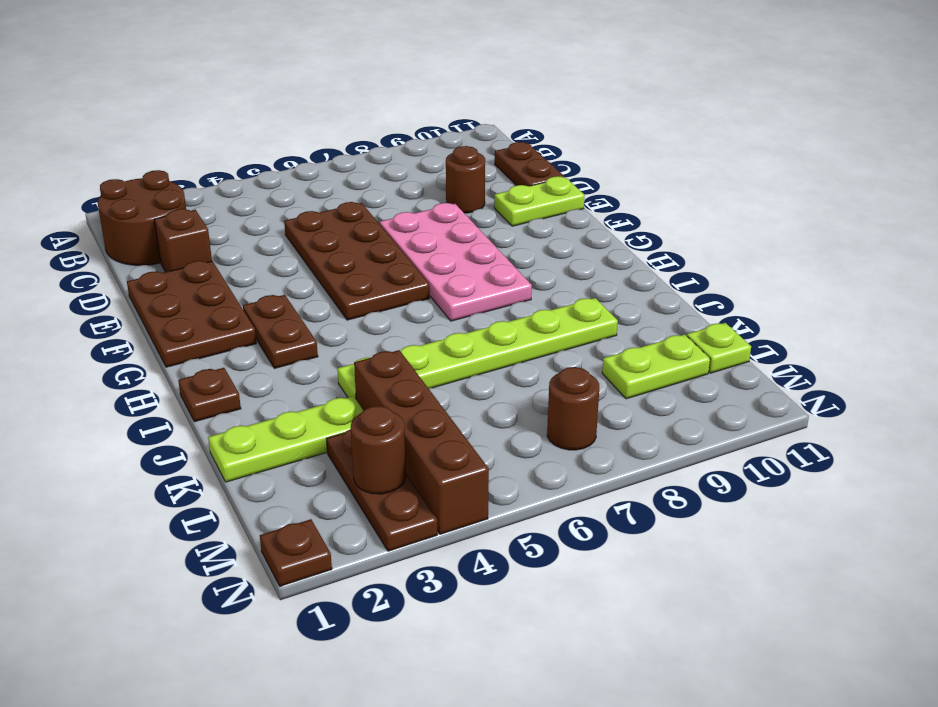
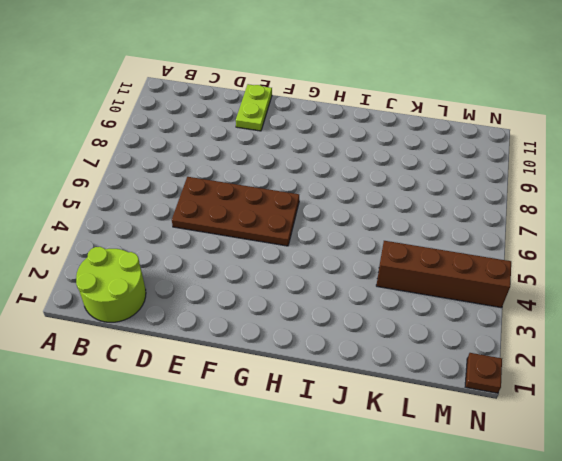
lime 2x2 round brick [76,247,146,322] -> brown 2x2 round brick [98,170,186,265]
none -> brown 1x2 plate [495,142,564,186]
none -> brown 1x1 brick [154,209,212,272]
none -> brown 1x1 round brick [446,146,485,213]

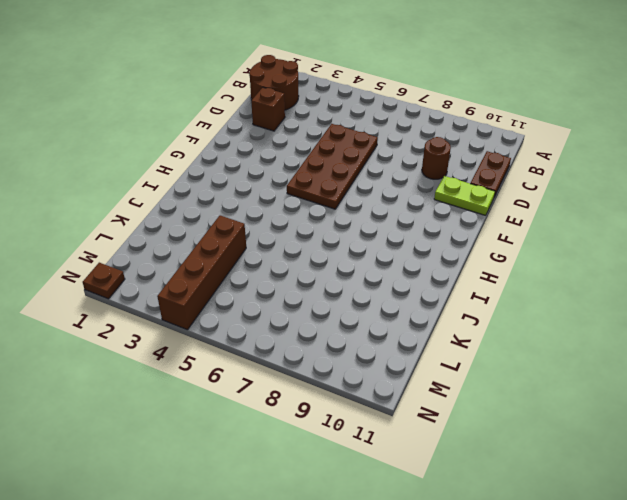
none -> brown 2x3 plate [127,261,256,367]
none -> pink 2x4 plate [380,203,532,321]
none -> brown 1x2 plate [243,295,318,368]

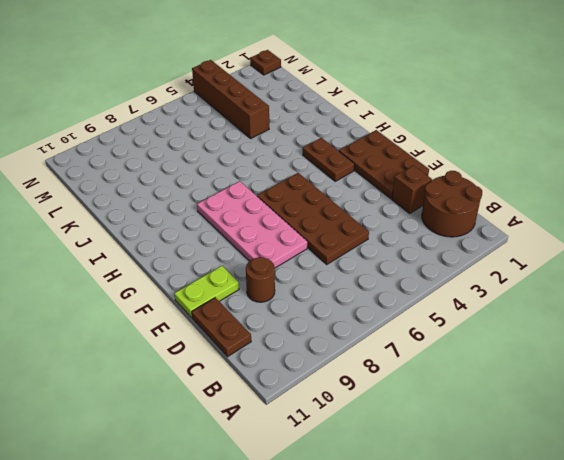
none -> brown 1x1 plate [178,368,241,422]
none -> lime 1x6 plate [337,298,618,399]
none -> lime 1x3 plate [208,396,363,482]

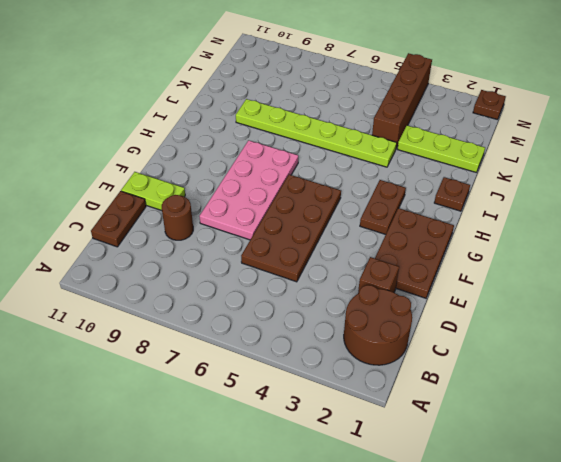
none -> brown 1x3 plate [326,429,437,551]
none -> lime 1x2 plate [602,334,710,399]
none -> lime 1x1 plate [687,323,751,373]

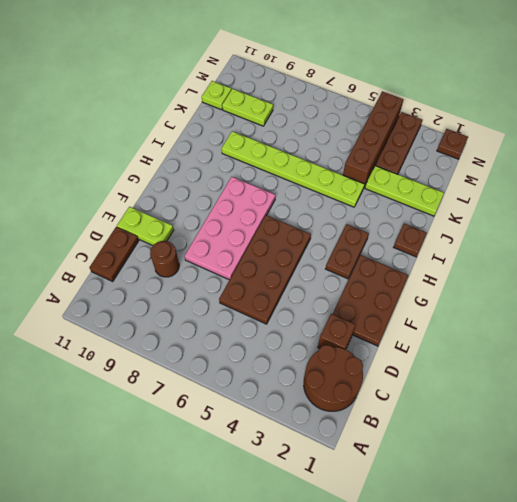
none -> brown 1x1 round brick [547,367,599,450]
none -> brown 1x1 round brick [351,406,406,494]

